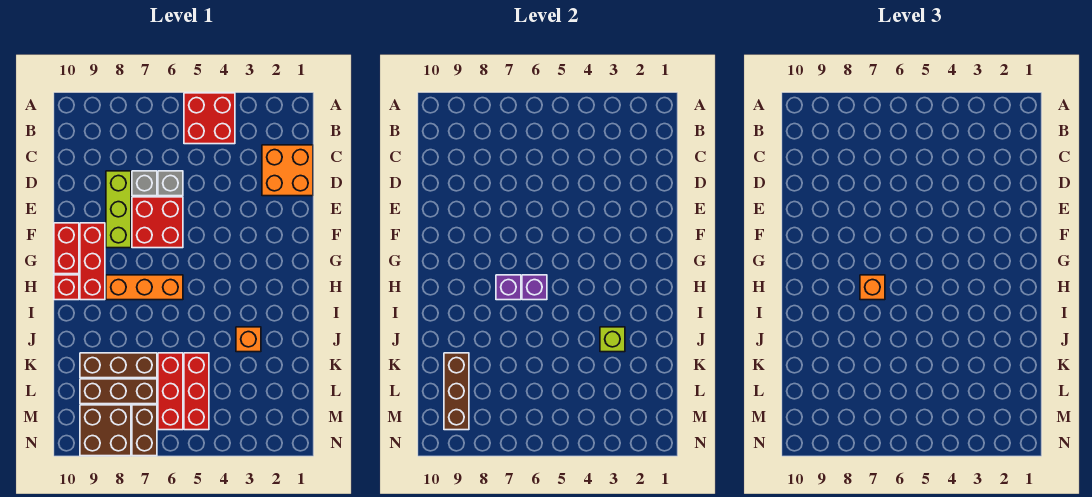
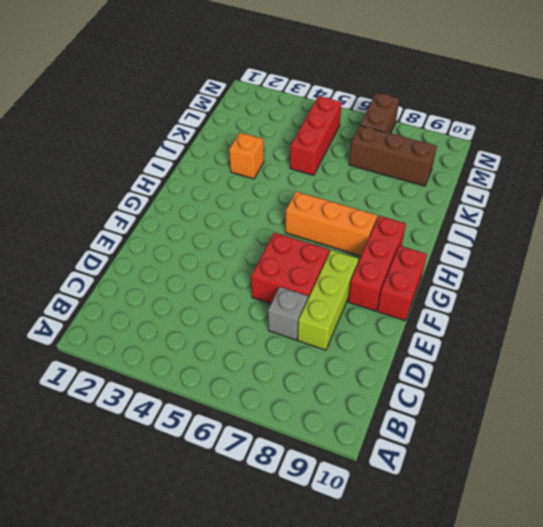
none -> red 2x2 brick [184,93,235,144]
none -> orange 2x2 brick [262,145,313,196]
none -> grey 1x1 brick [158,171,183,196]

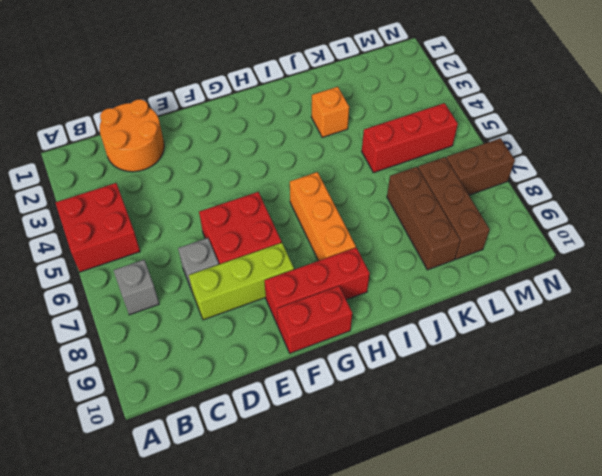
grey 1x1 brick [114,260,159,315] -> grey 1x1 brick moved to [158,171,183,196]
orange 2x2 round brick [100,99,164,172] -> orange 2x2 brick [262,145,313,196]
none -> red 1x1 brick [54,275,79,300]
none -> red 1x3 brick [158,353,183,430]
none -> brown 2x2 brick [80,405,131,456]

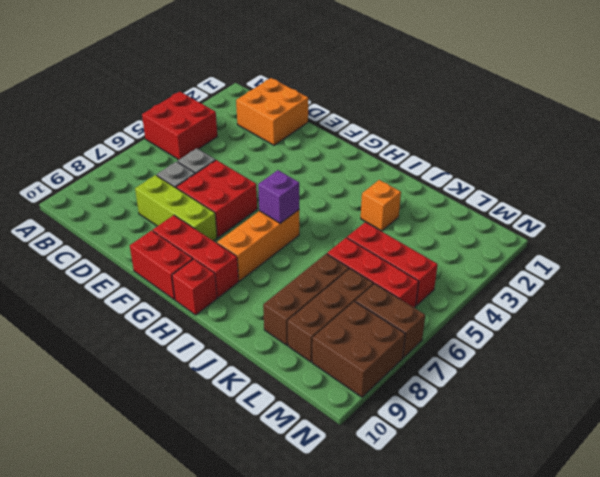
none -> purple 1x1 brick [496,275,521,300]
none -> lime 1x1 brick [600,327,625,352]
none -> brown 1x3 brick [444,353,469,430]

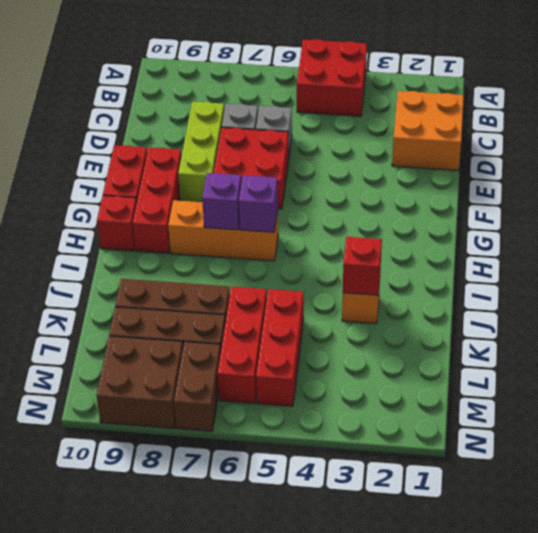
red 1x1 brick [343,237,382,295] -> lime 1x1 brick [600,327,625,352]
none -> brown 1x3 brick [444,353,469,430]
none -> orange 1x1 brick [860,275,885,300]

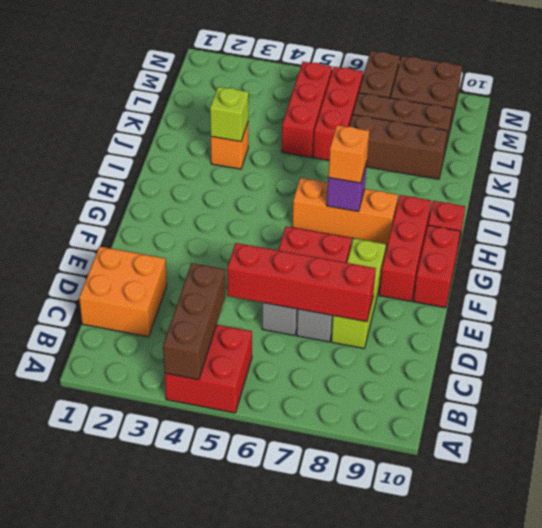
brown 1x3 brick [163,263,225,380] -> brown 1x3 brick moved to [444,353,469,430]
red 1x4 brick [227,243,376,322] -> none
none -> purple 1x1 brick [522,275,547,300]

